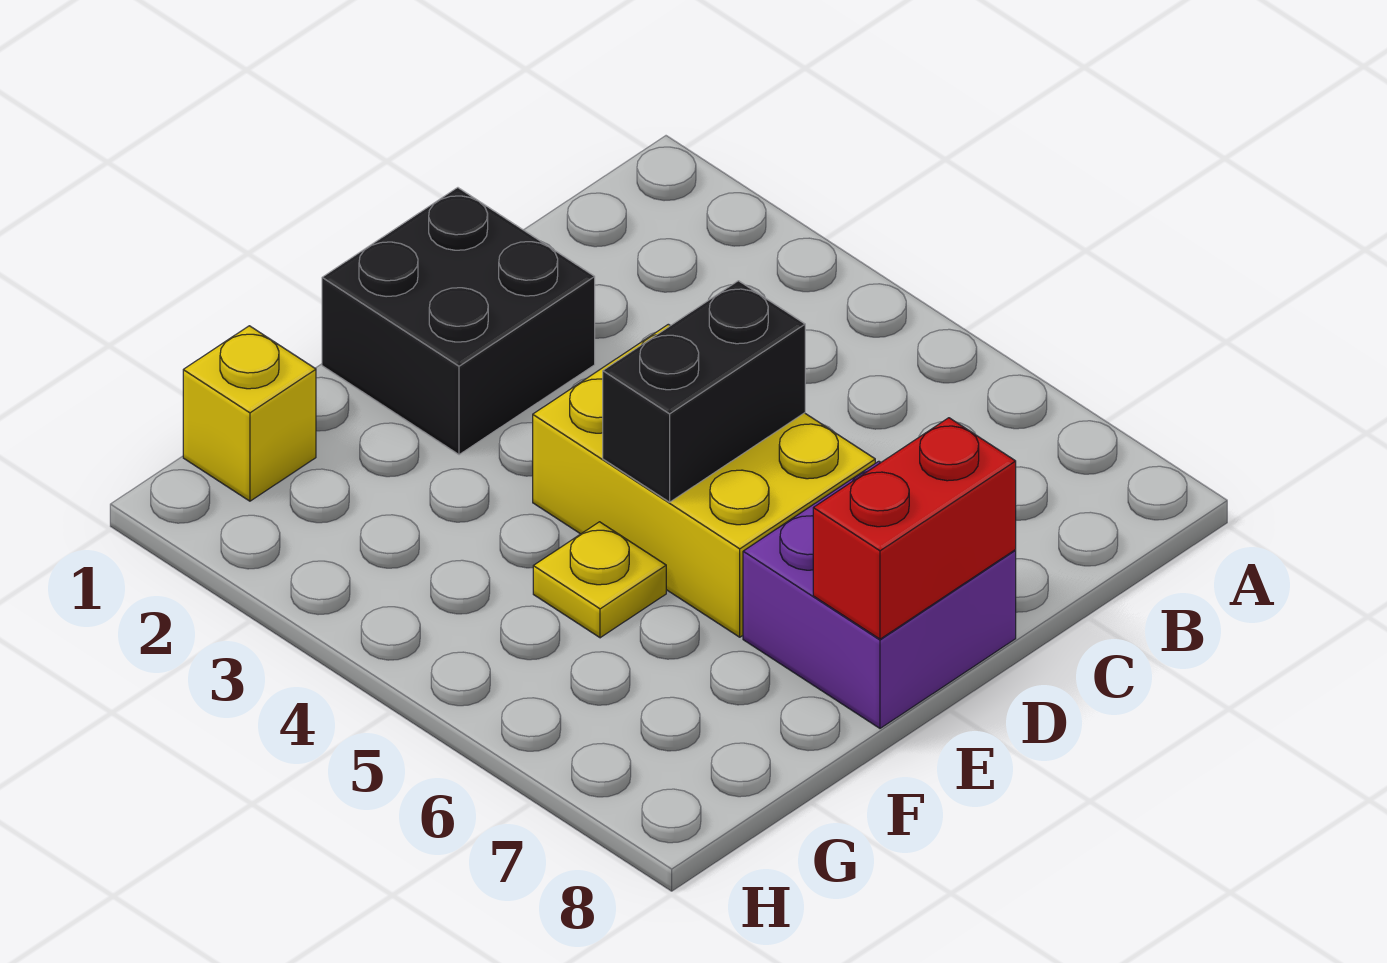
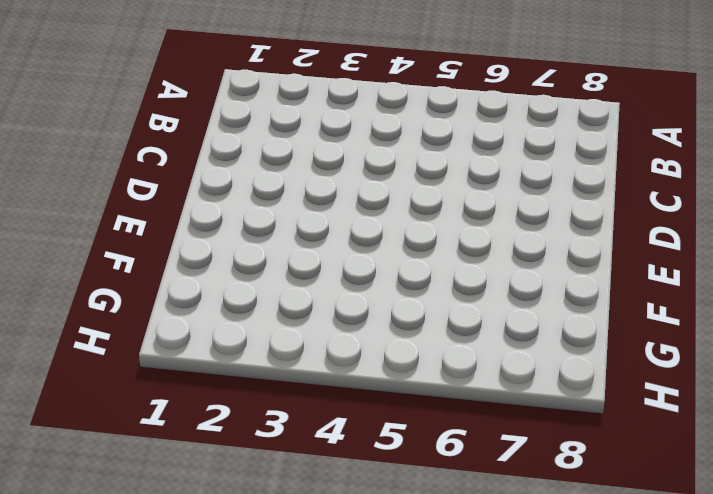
none -> black 2x2 brick [322,188,595,455]
none -> yellow 2x3 brick [533,324,875,637]

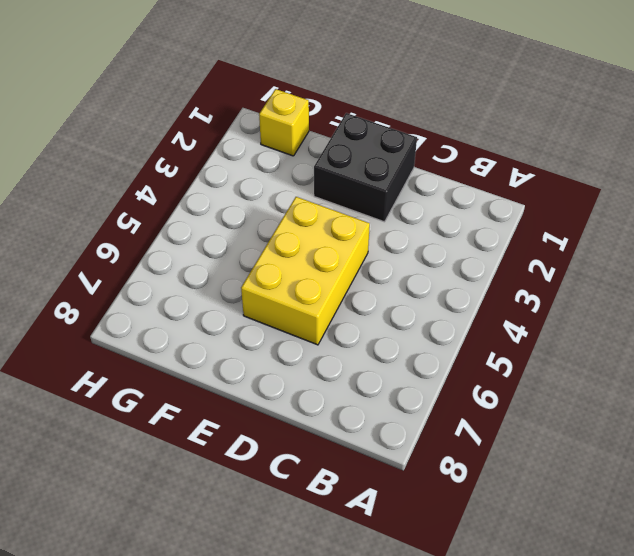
none -> purple 2x2 brick [743,461,1016,728]
none -> yellow 1x1 plate [533,522,666,638]

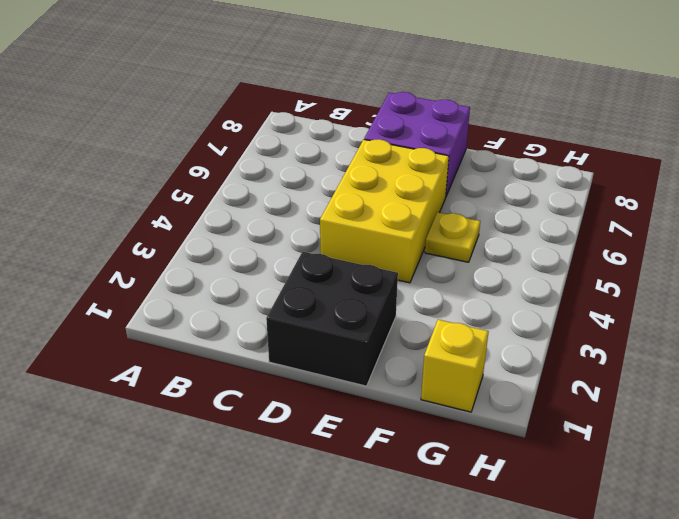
none -> black 1x2 brick [603,281,805,502]
none -> red 1x2 brick [813,418,1016,639]

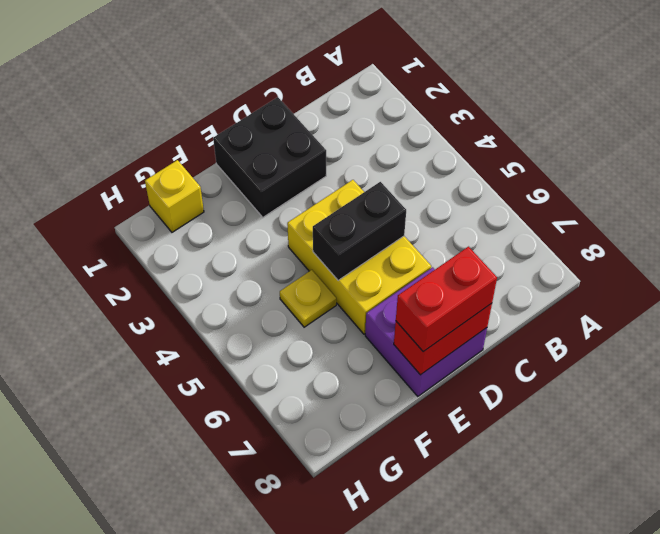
red 1x2 brick [396,247,497,352] -> none

